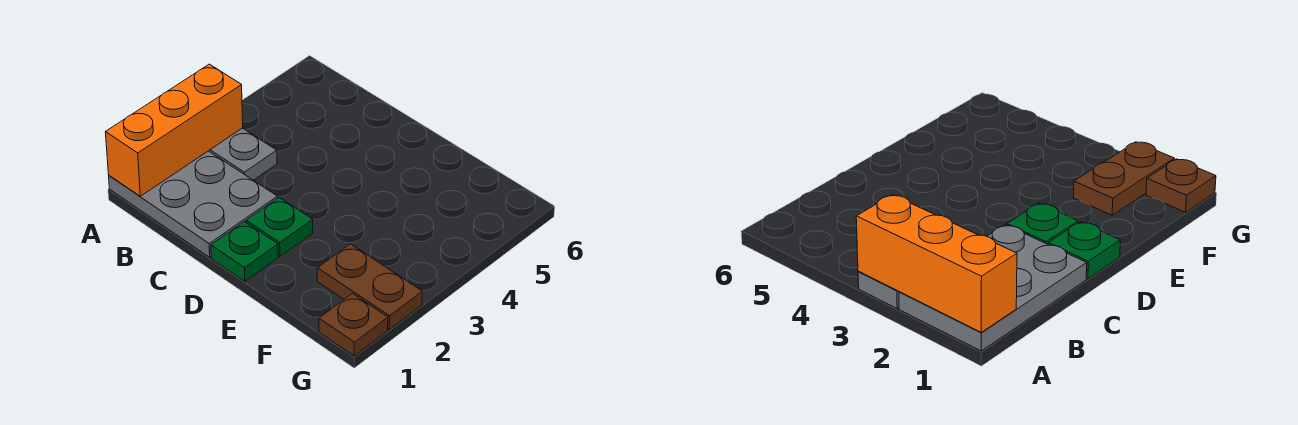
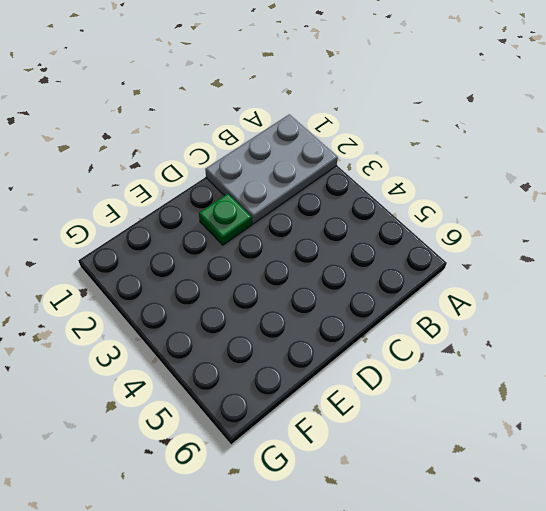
none -> grey 1x2 plate [209,128,277,180]
none -> green 1x1 plate [211,222,278,281]

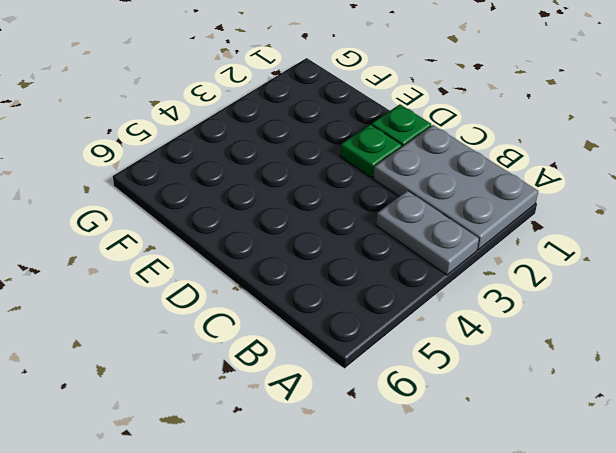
none -> brown 1x2 plate [317,244,422,329]
none -> brown 1x1 plate [319,294,388,356]

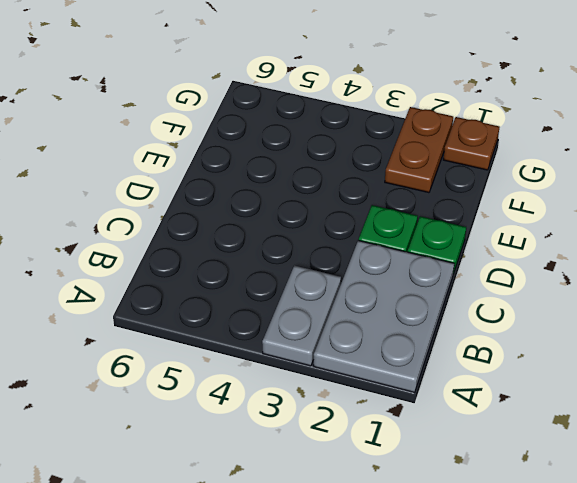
none -> orange 1x3 brick [106,64,243,196]

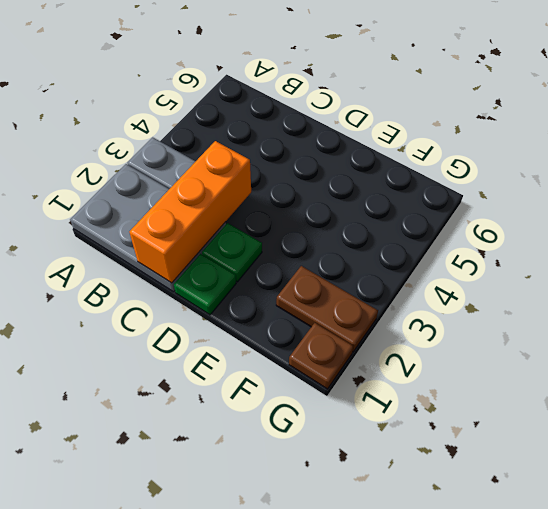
orange 1x3 brick [129,141,251,283] -> orange 1x3 brick moved to [106,64,243,196]

